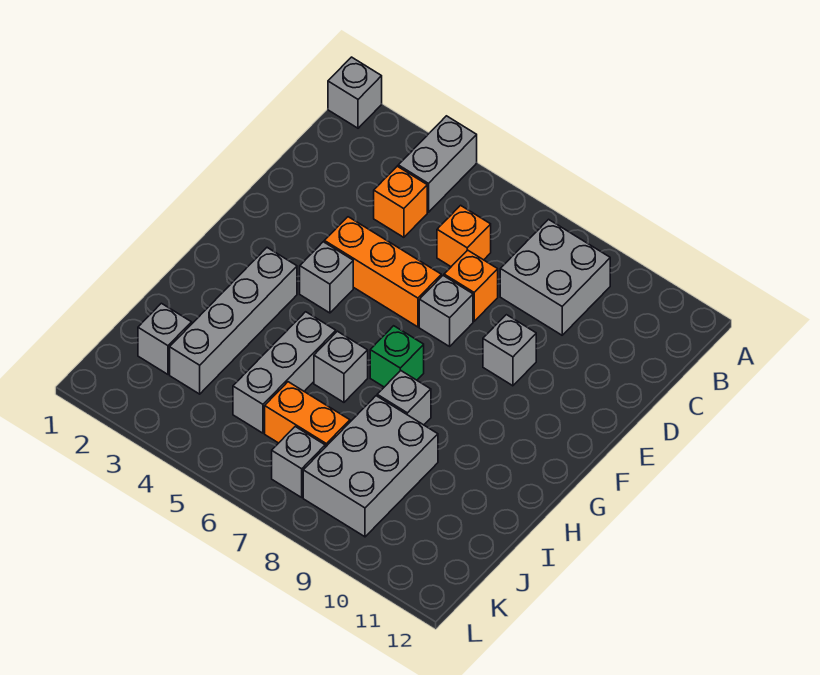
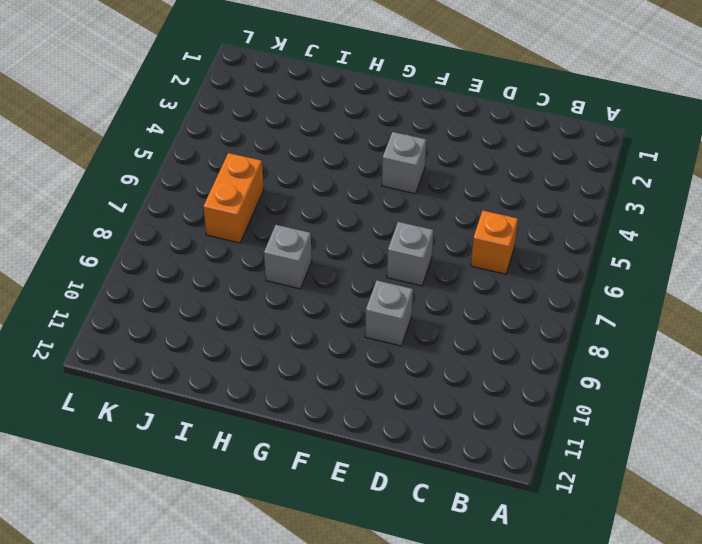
none -> grey 1x1 brick [328,57,382,128]
none -> grey 1x2 brick [398,116,477,212]
none -> grey 2x2 brick [500,219,610,335]

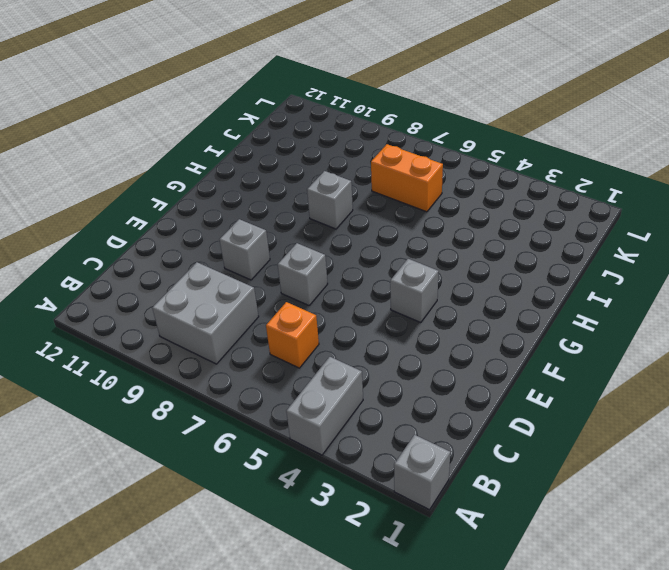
none -> orange 1x1 brick [374,166,427,237]
none -> orange 1x1 brick [444,250,498,321]
none -> orange 1x3 brick [324,217,441,327]

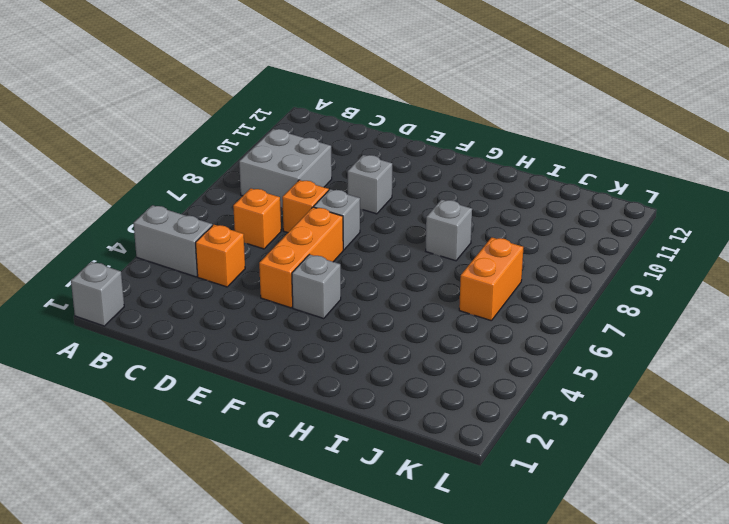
none -> grey 1x4 brick [170,248,297,394]
none -> green 1x1 brick [370,326,424,387]
none -> grey 1x3 brick [233,312,336,433]

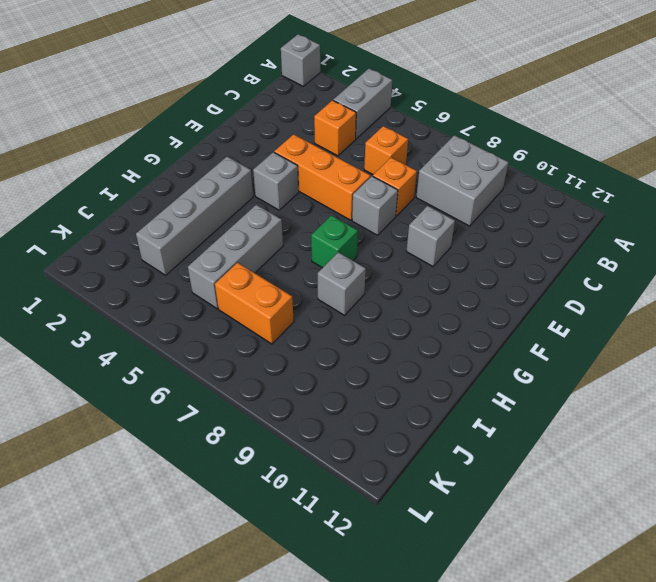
none -> grey 1x1 brick [314,331,368,402]
none -> grey 2x3 brick [303,396,438,537]
none -> grey 1x1 brick [138,303,192,374]

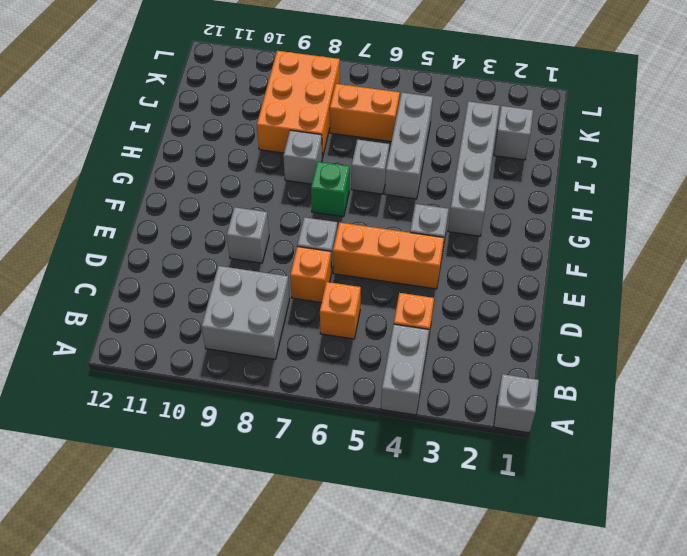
orange 2x3 brick [257,51,340,158] -> grey 2x3 brick [303,396,438,537]
none -> grey 1x1 brick [272,427,325,497]

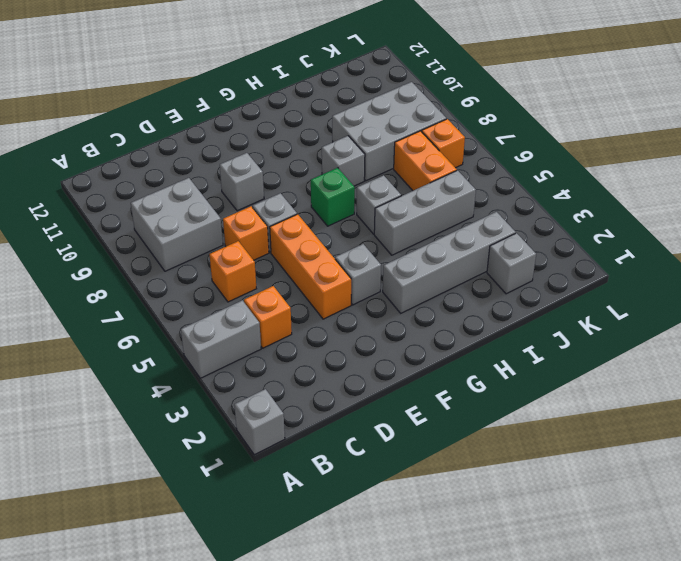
orange 1x1 brick [422,119,465,168] -> grey 1x1 brick [272,427,325,497]

